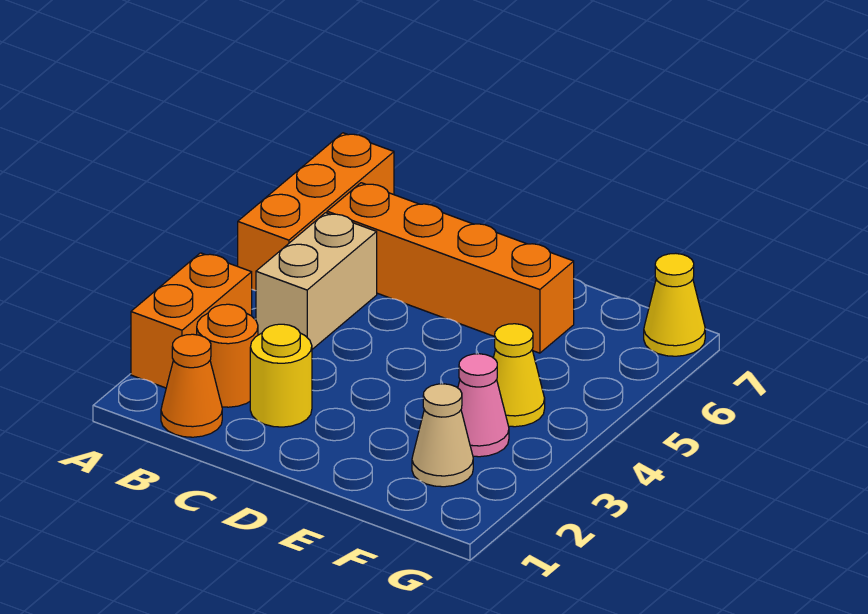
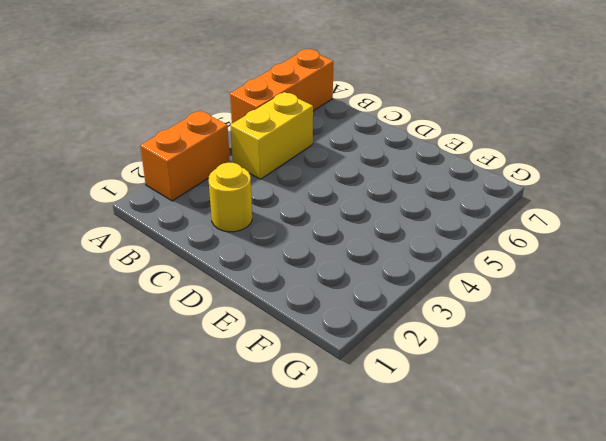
yellow 1x2 brick [230,92,313,179] -> tan 1x2 brick [256,213,377,349]
none -> orange 1x1 cone [161,334,222,437]
none -> orange 1x1 round brick [197,304,258,407]

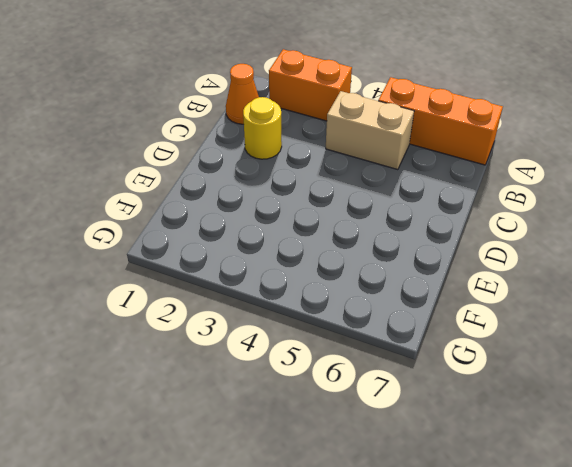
none -> orange 1x1 round brick [197,304,258,407]
none -> orange 1x4 brick [327,183,574,353]

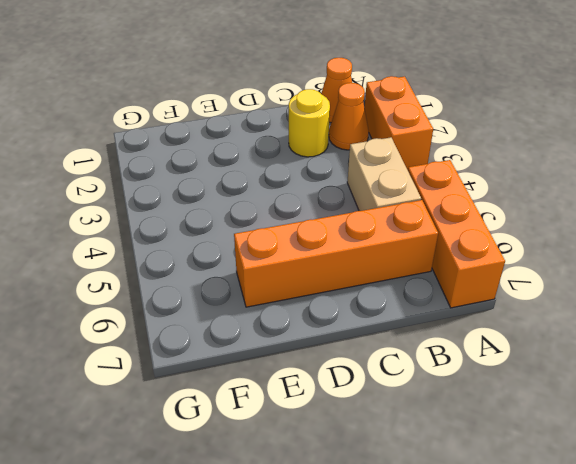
orange 1x1 cone [329,83,369,150] -> orange 1x1 round brick [197,304,258,407]
none -> tan 1x1 cone [412,384,473,487]
none -> pink 1x1 cone [458,354,509,457]

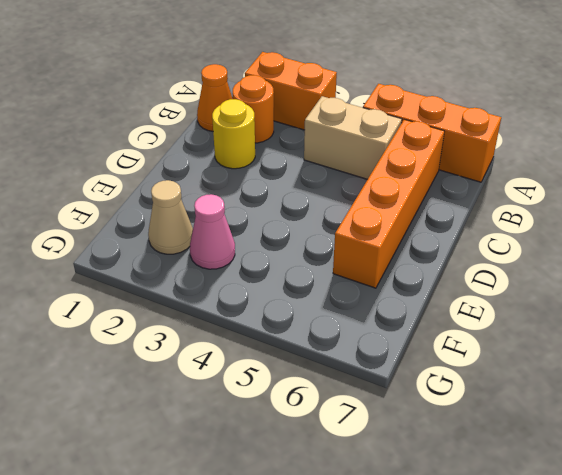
none -> yellow 1x1 cone [493,324,545,427]
none -> yellow 1x1 cone [644,253,705,356]

